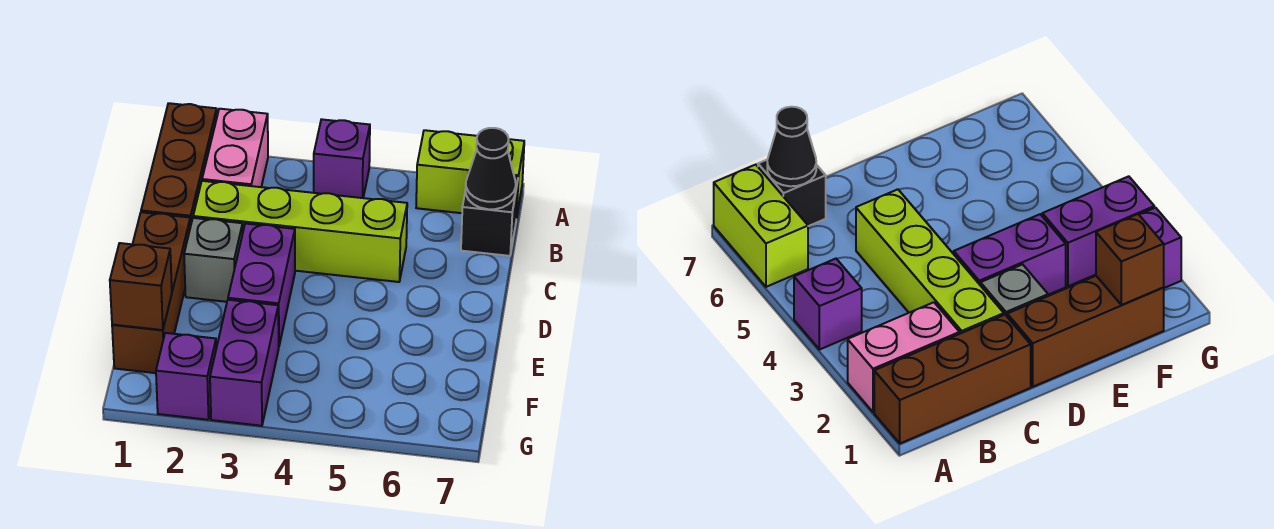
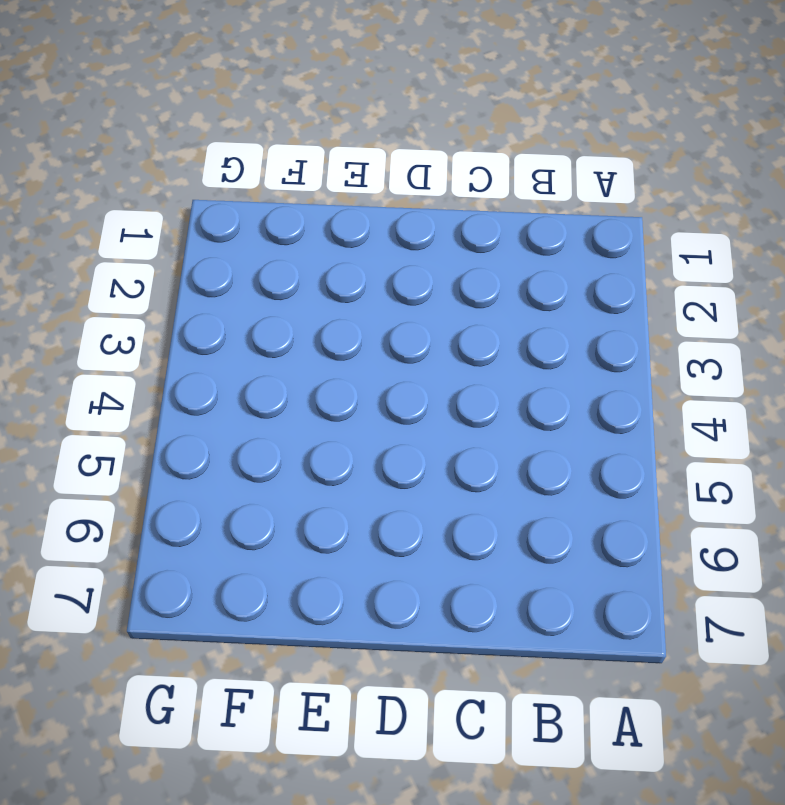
none -> brown 1x3 brick [141,103,217,225]
none -> pink 1x2 brick [202,109,268,187]
none -> purple 1x1 brick [314,119,370,198]

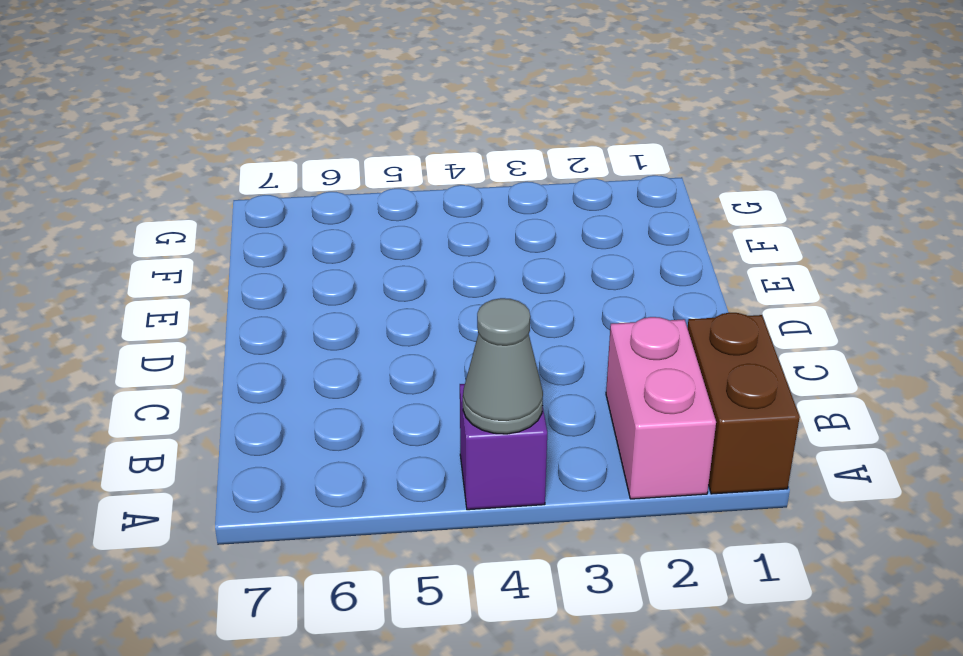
brown 1x2 brick [688,313,800,494] -> brown 1x3 brick [141,103,217,225]
grey 1x1 cone [463,298,543,434] -> none
none -> lime 1x2 brick [416,130,524,219]
none -> black 1x1 brick [461,177,518,256]
none -> lime 1x4 brick [193,181,407,282]

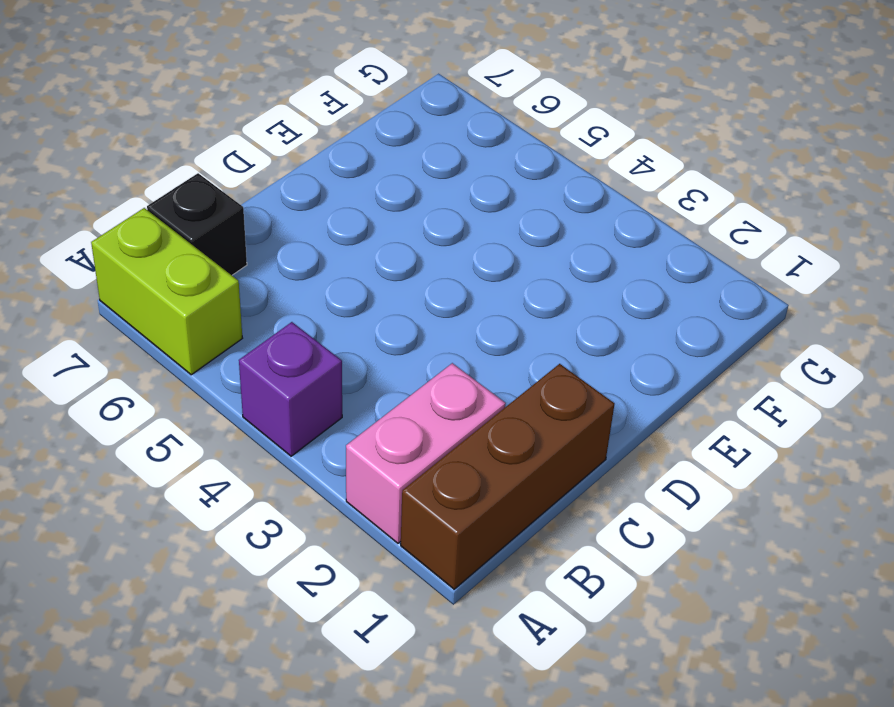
none -> lime 1x4 brick [193,181,407,282]
none -> brown 1x3 brick [112,212,191,373]
none -> grey 1x1 brick [184,218,243,302]

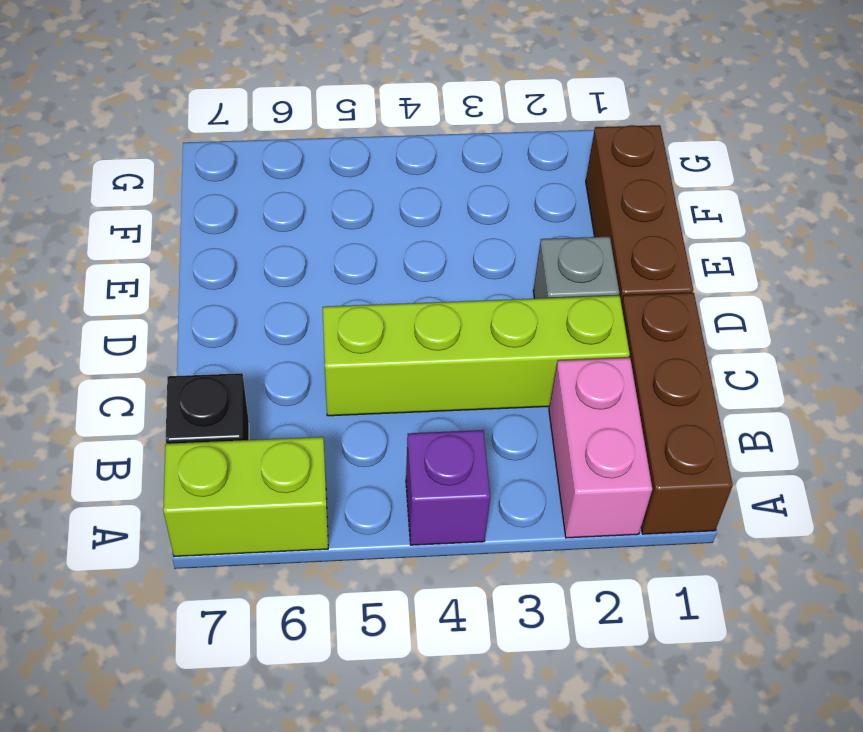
none -> purple 1x2 brick [228,224,295,345]
none -> purple 1x2 brick [210,300,279,426]
none -> purple 1x1 brick [156,333,216,420]

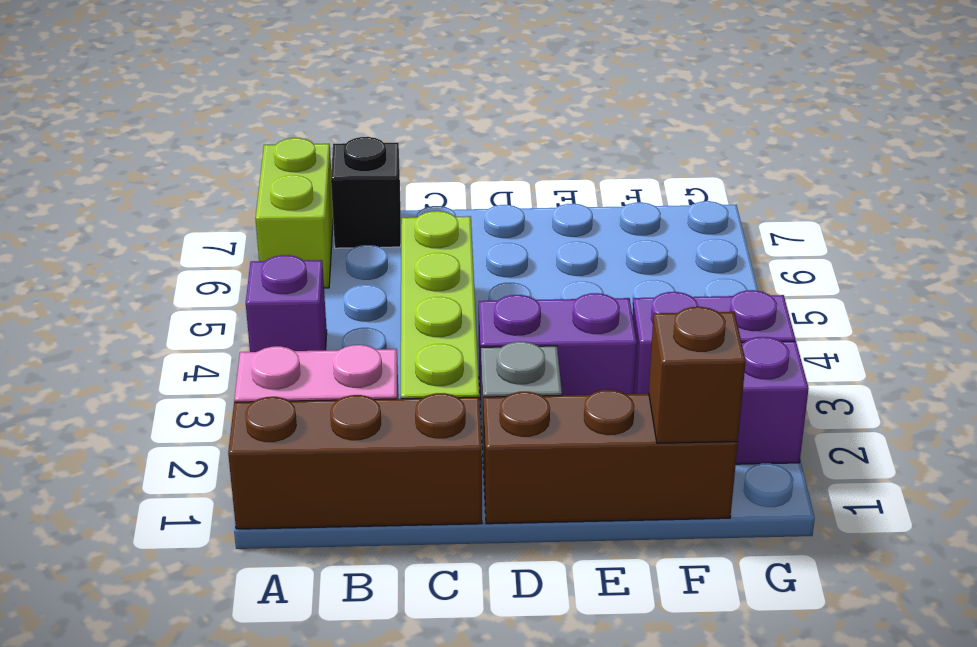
none -> black 1x1 cone [466,128,516,209]

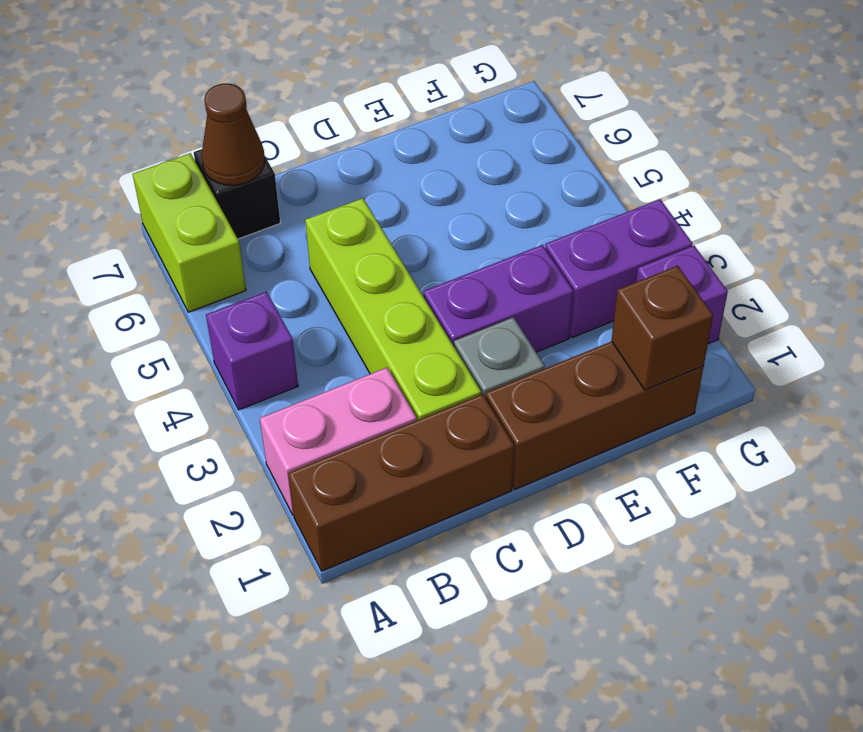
brown 1x1 cone [201,83,265,185] -> black 1x1 cone [466,128,516,209]

